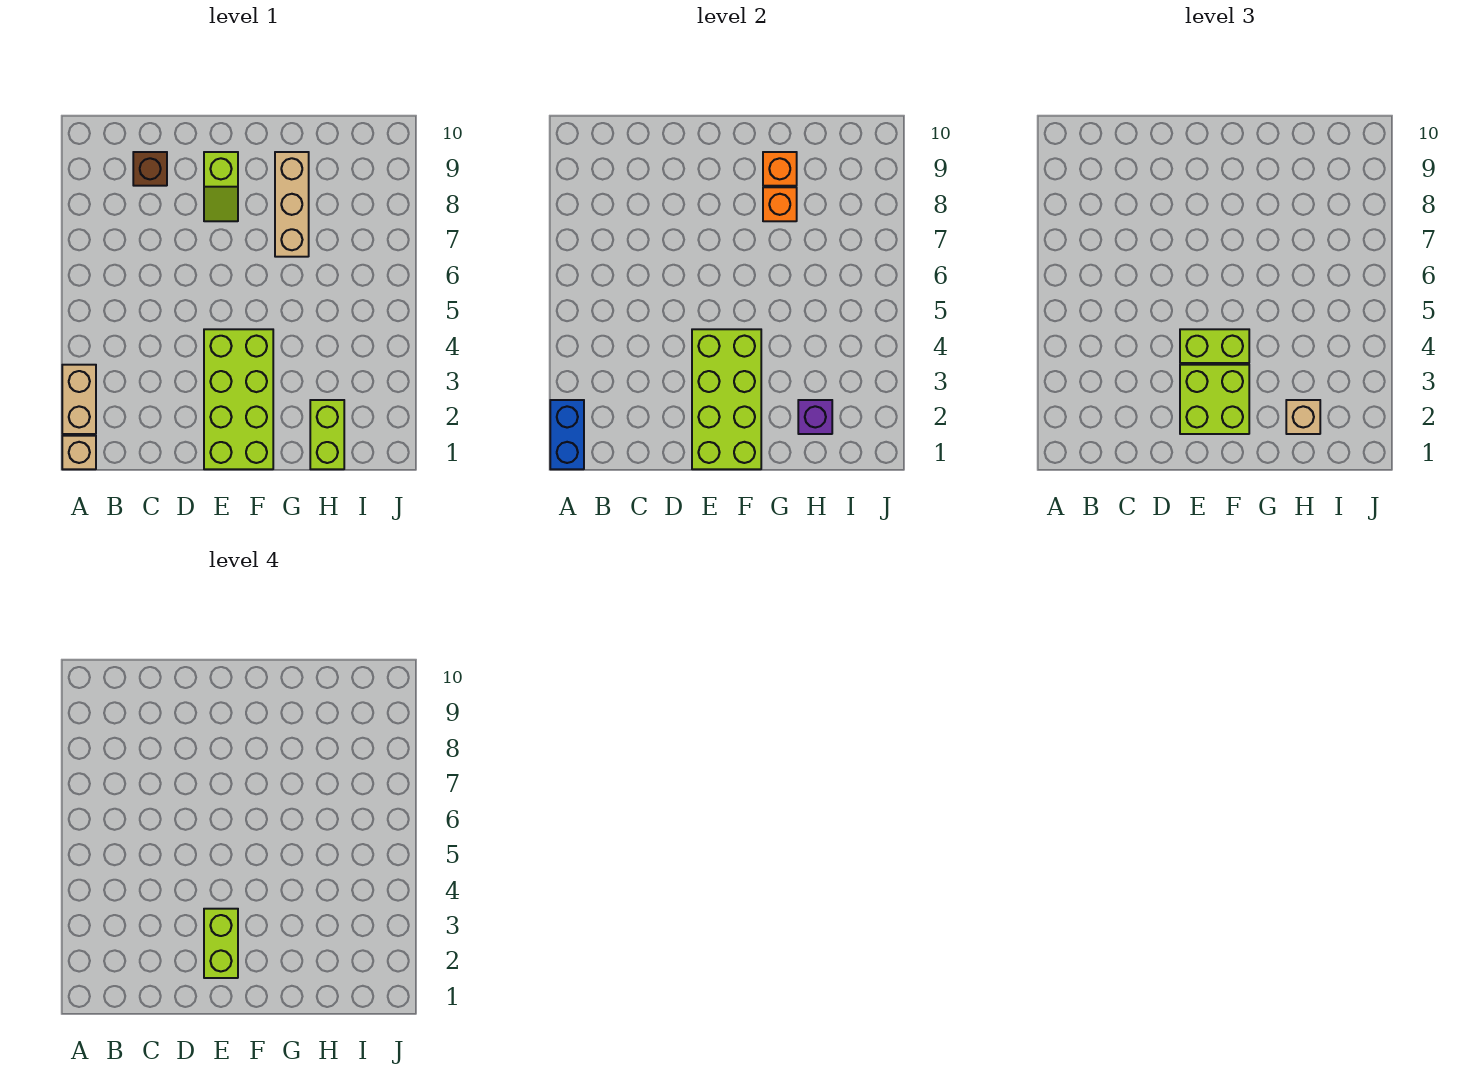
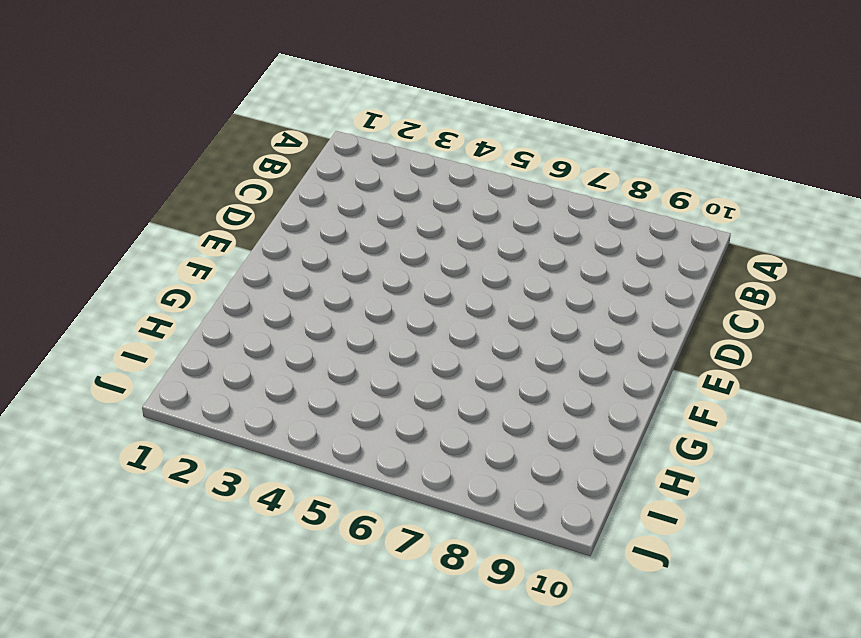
none -> tan 1x1 brick [62,436,96,469]
none -> tan 1x2 brick [62,365,96,434]
none -> brown 1x1 brick [133,152,167,186]

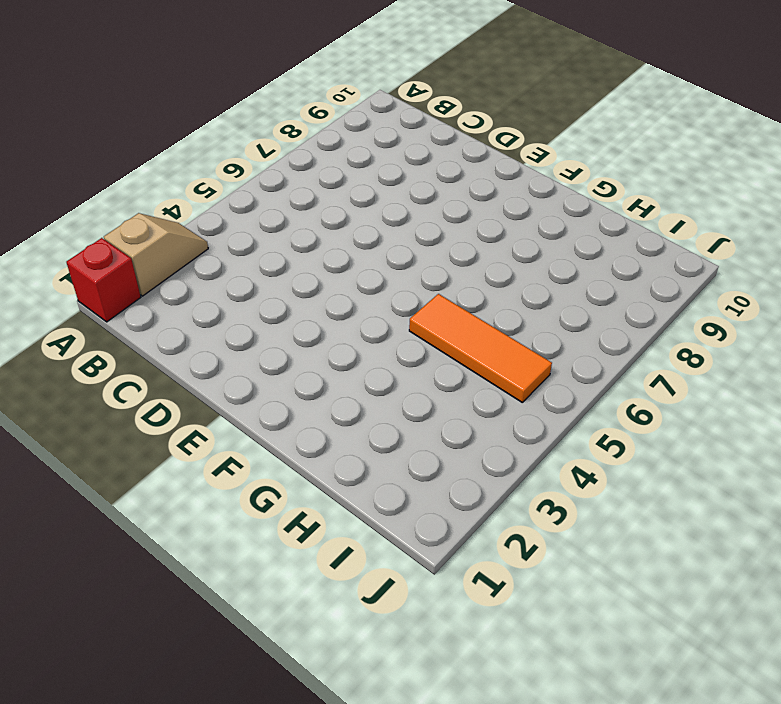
red 1x1 brick [66,238,141,322] -> tan 1x1 brick [62,436,96,469]
tan 1x2 slope [104,213,208,296] -> tan 1x2 brick [62,365,96,434]
orange 1x3 tile [409,294,552,402] -> none
none -> brown 1x1 brick [133,152,167,186]
none -> lime 2x4 brick [204,329,273,469]
none -> lime 1x2 slope [204,152,238,221]

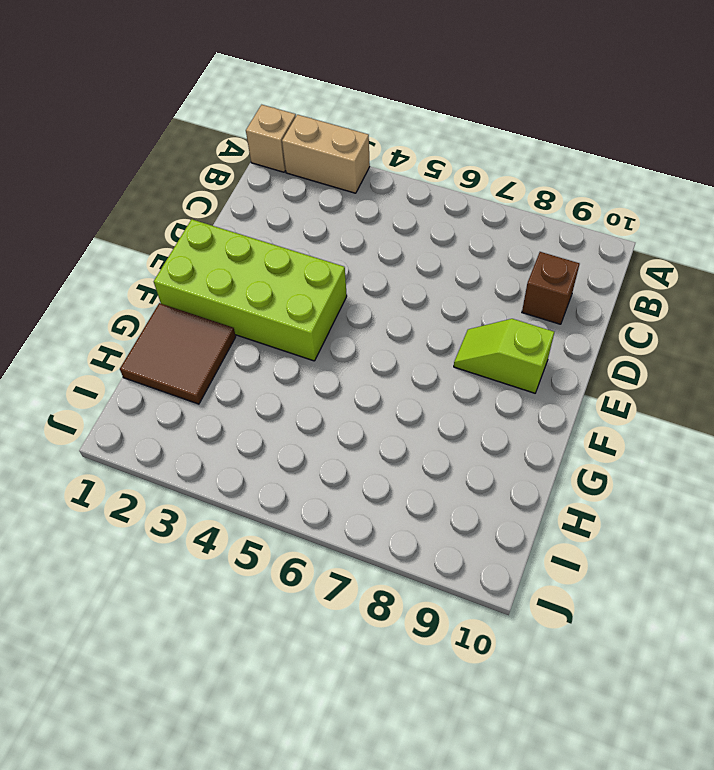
brown 2x2 tile [120,303,236,404] -> lime 1x2 brick [310,400,344,469]
none -> tan 1x3 brick [275,152,309,257]
none -> blue 1x2 brick [550,400,584,469]
none -> lime 2x4 brick [692,329,761,469]

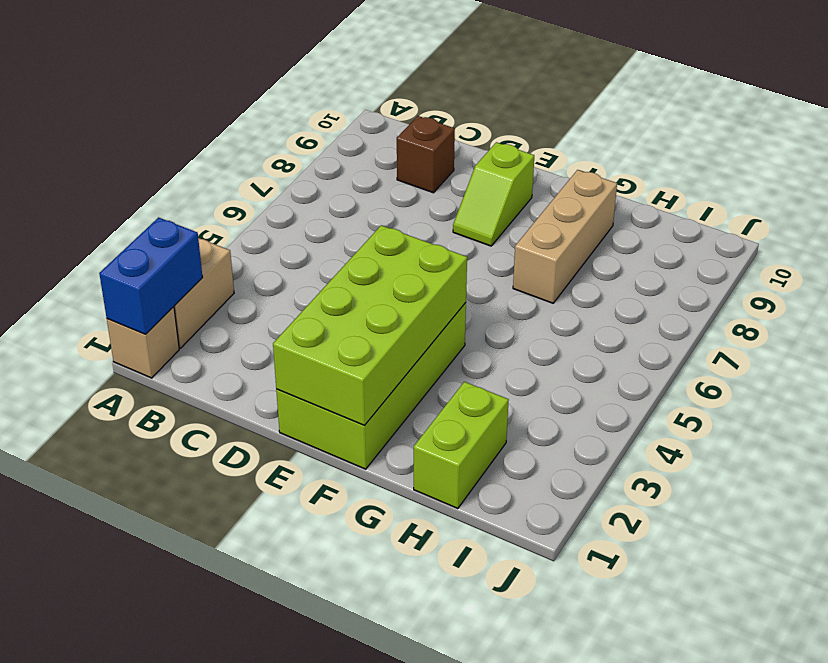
none -> orange 1x1 brick [763,187,797,221]
none -> orange 1x1 brick [763,152,797,186]
none -> purple 1x1 brick [798,400,832,434]

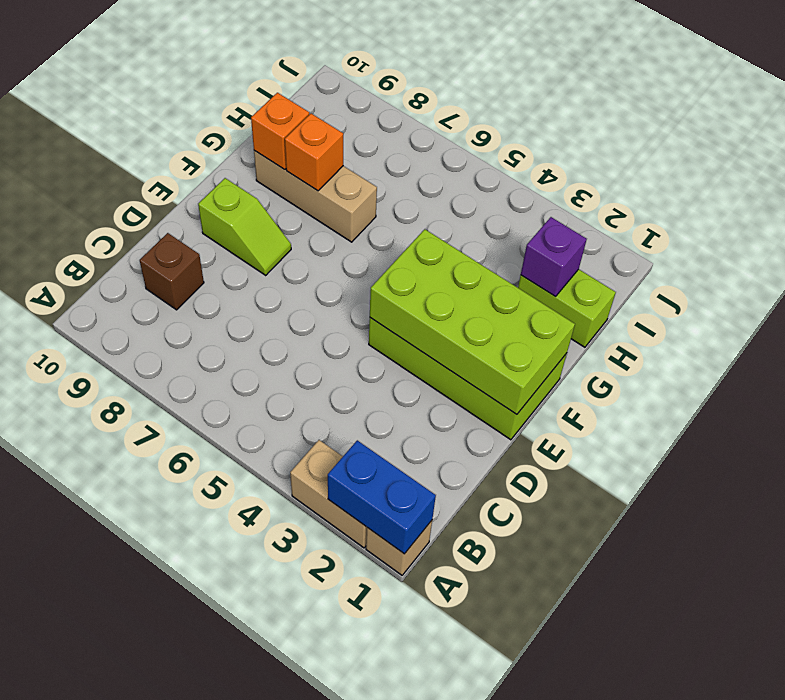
none -> lime 2x2 brick [1180,365,1249,434]
none -> lime 1x2 brick [1180,329,1249,363]
none -> tan 1x1 brick [1286,400,1320,434]

